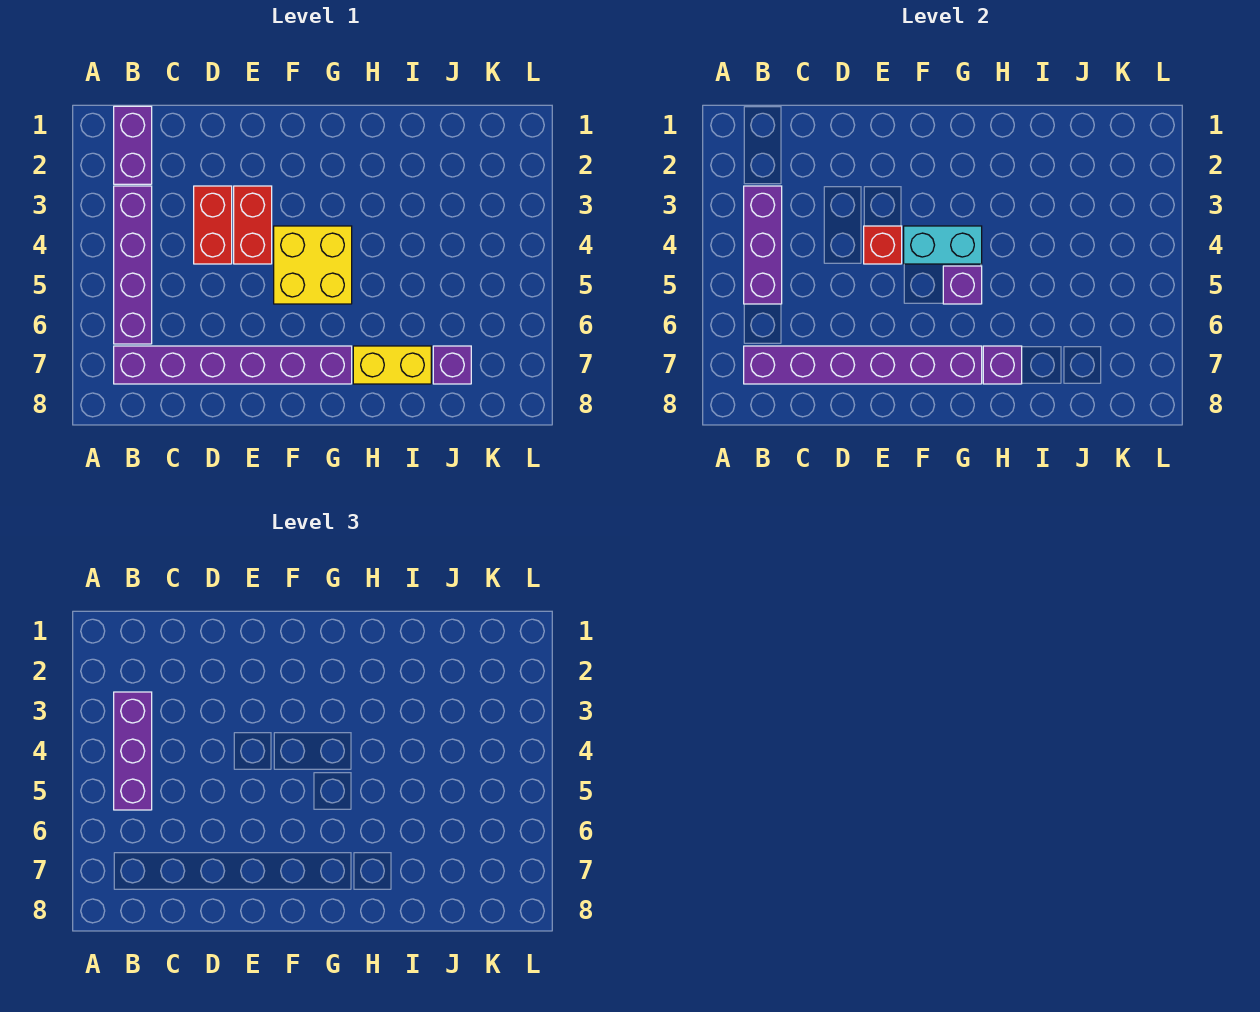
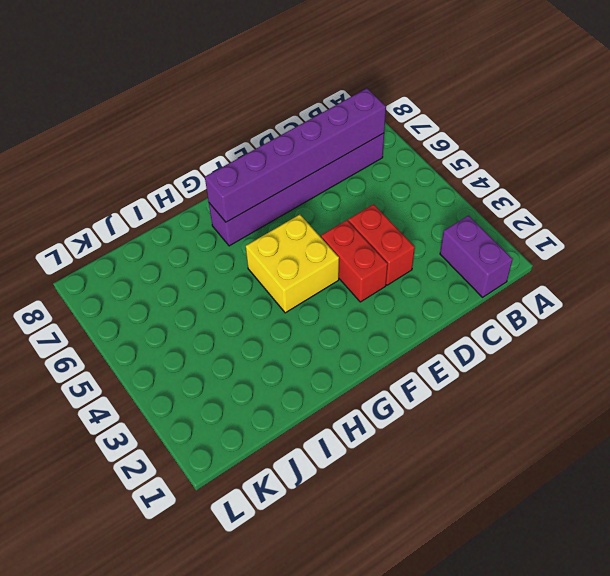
none -> purple 1x4 brick [114,186,152,344]
none -> yellow 1x2 brick [353,346,431,384]
none -> purple 1x1 brick [433,346,471,384]

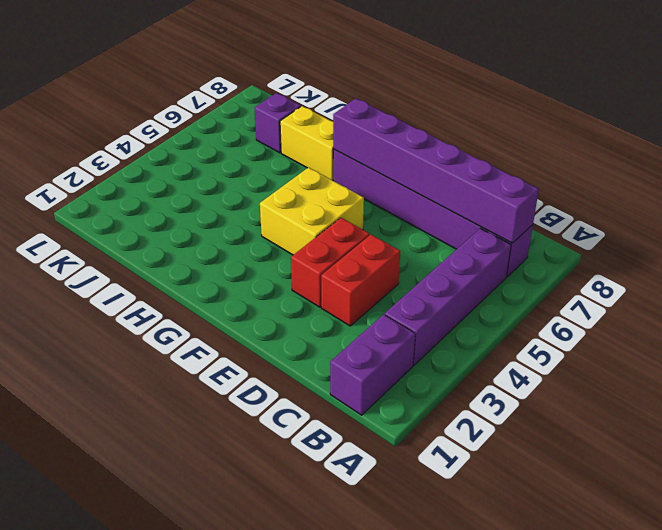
none -> purple 1x3 brick [744,186,782,304]
none -> red 1x1 brick [864,226,902,264]
none -> cyan 1x2 brick [904,226,982,264]

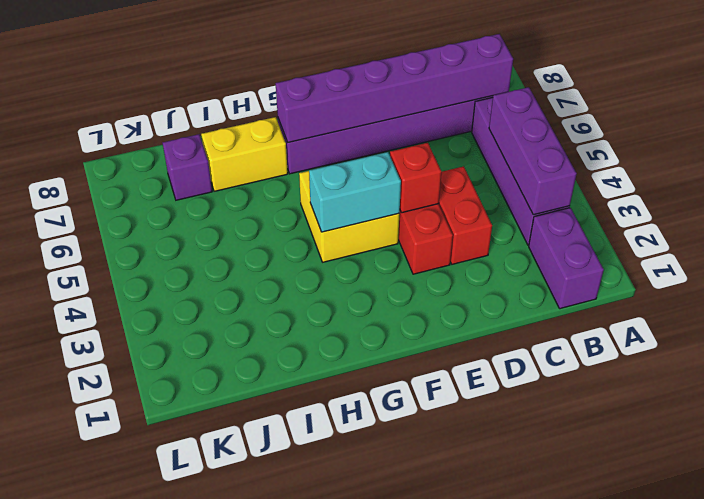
none -> purple 1x1 brick [943,266,982,304]
none -> purple 1x1 brick [983,346,1022,384]
none -> purple 1x3 brick [114,692,152,810]

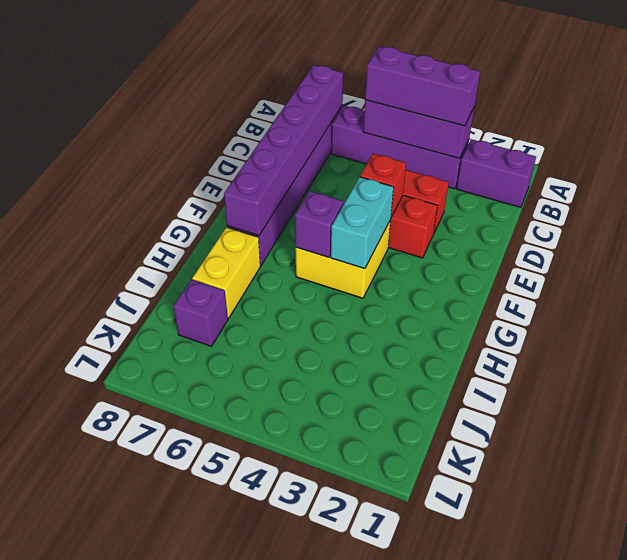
none -> purple 1x1 brick [983,346,1022,384]

